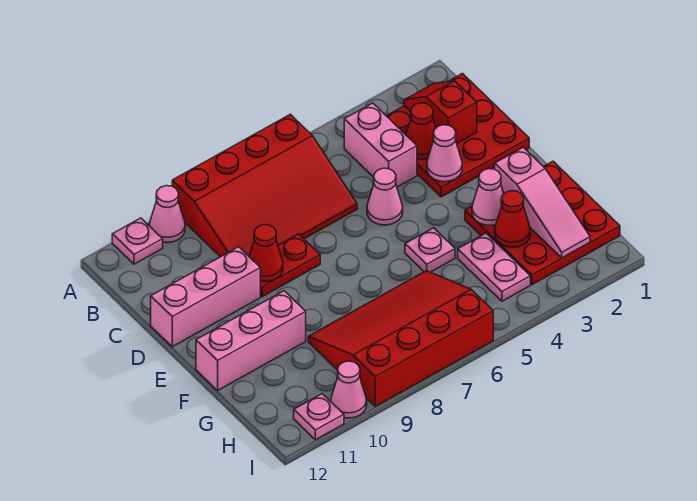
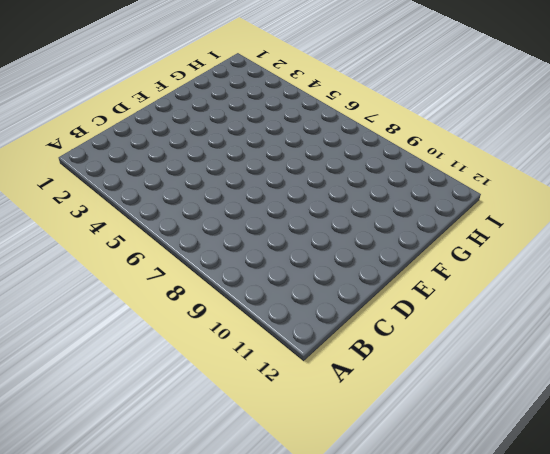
none -> red 3x4 slope [172,114,357,257]
none -> pink 1x1 cone [150,186,185,243]
none -> pink 1x1 plate [112,218,163,264]

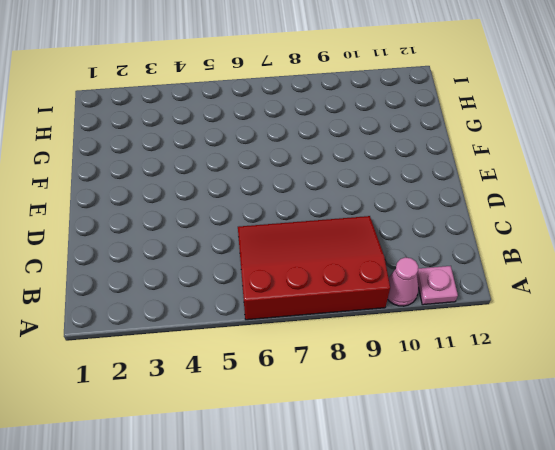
none -> red 3x3 plate [387,74,529,197]
none -> pink 1x2 brick [344,103,417,187]
none -> pink 1x1 cone [367,168,403,225]

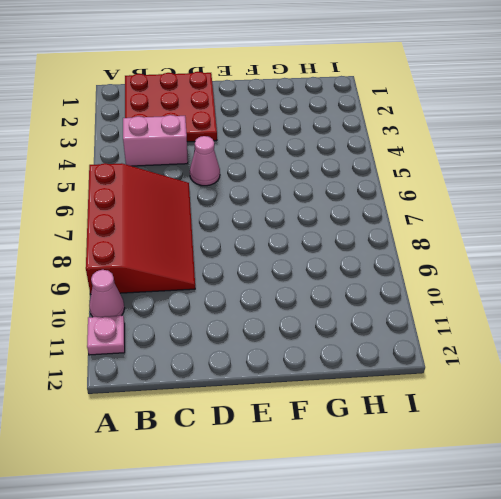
none -> red 1x2 plate [260,234,320,297]
none -> pink 1x3 brick [151,247,260,347]
none -> red 3x3 plate [465,161,620,285]

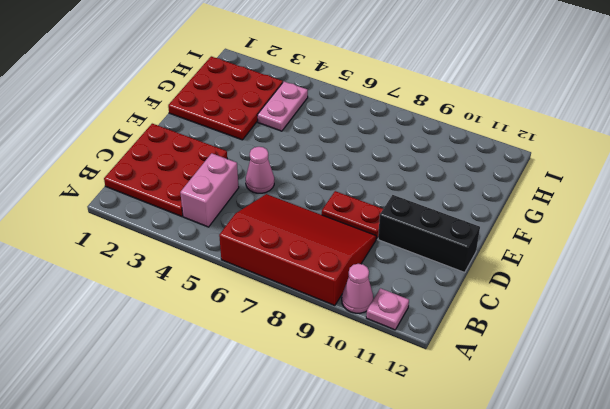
black 1x3 brick [378,195,480,273] -> pink 1x3 brick [151,247,260,347]
none -> pink 1x1 plate [405,228,455,272]
none -> pink 1x3 brick [196,291,306,391]
none -> red 3x4 slope [308,271,493,406]

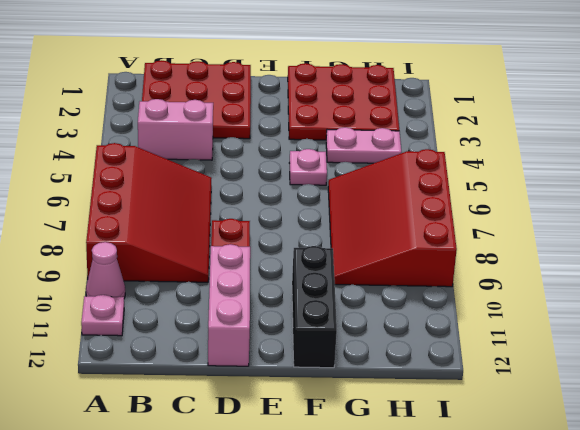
black 1x3 brick [292,246,337,368] -> pink 1x3 brick [196,291,306,391]
none -> pink 1x1 cone [367,168,403,225]
none -> pink 1x1 cone [331,361,367,418]
none -> pink 1x1 plate [294,394,344,440]

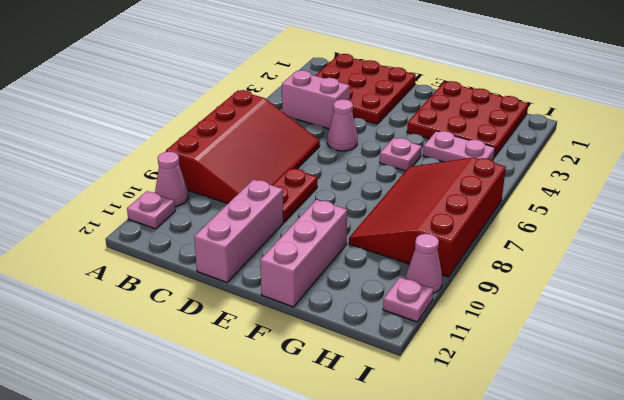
none -> red 1x2 slope [404,81,477,143]
none -> red 1x1 cone [406,103,436,160]
none -> pink 1x1 cone [427,125,462,182]

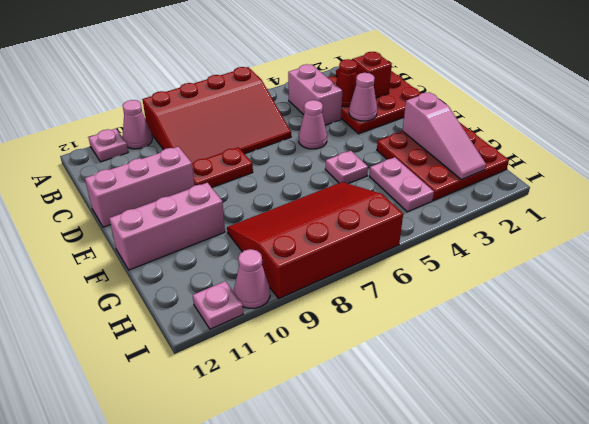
none -> red 1x1 cone [249,225,283,282]
none -> pink 1x1 cone [472,169,504,226]
none -> red 1x1 cone [495,191,530,247]

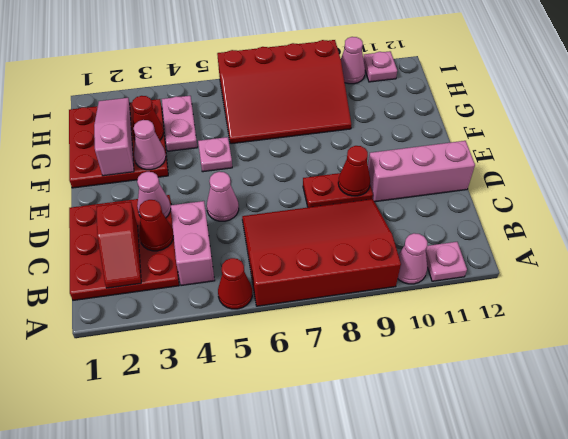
red 1x1 cone [218,258,252,309] -> none
none -> pink 1x3 brick [196,291,306,391]

